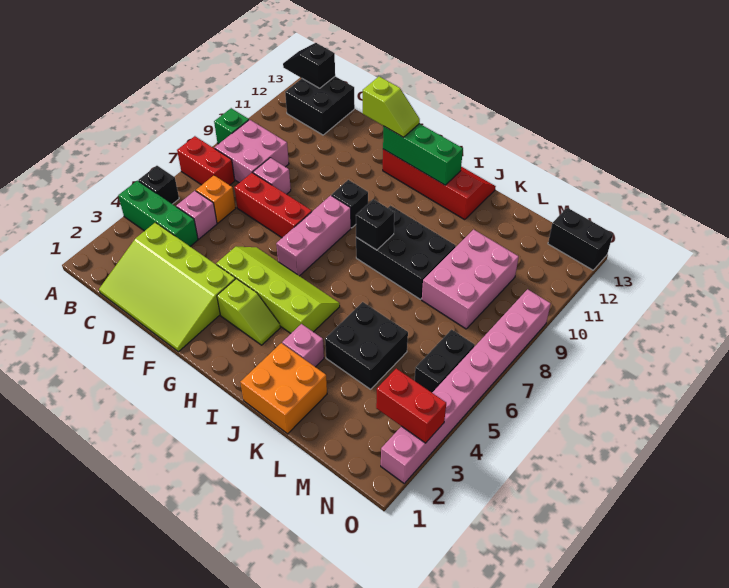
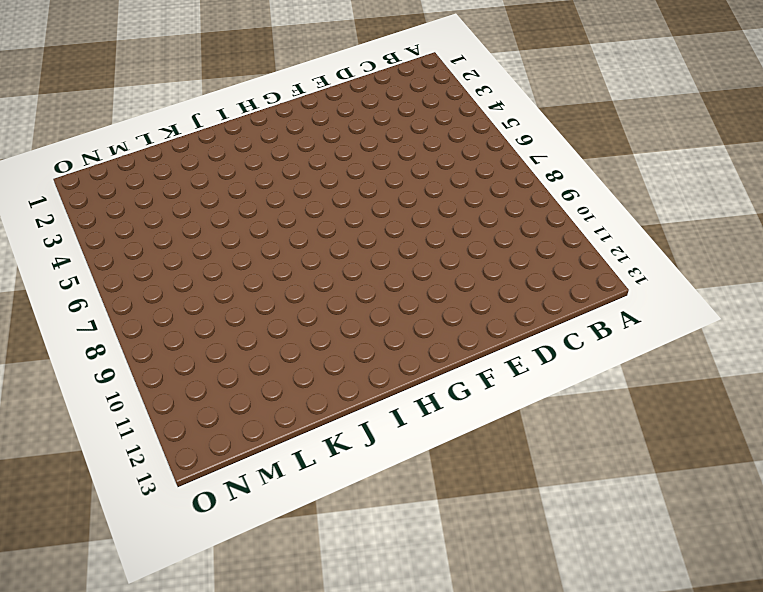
none -> green 1x3 brick [118,181,198,246]
none -> black 1x1 brick [138,166,179,204]
none -> red 1x2 brick [177,136,235,185]

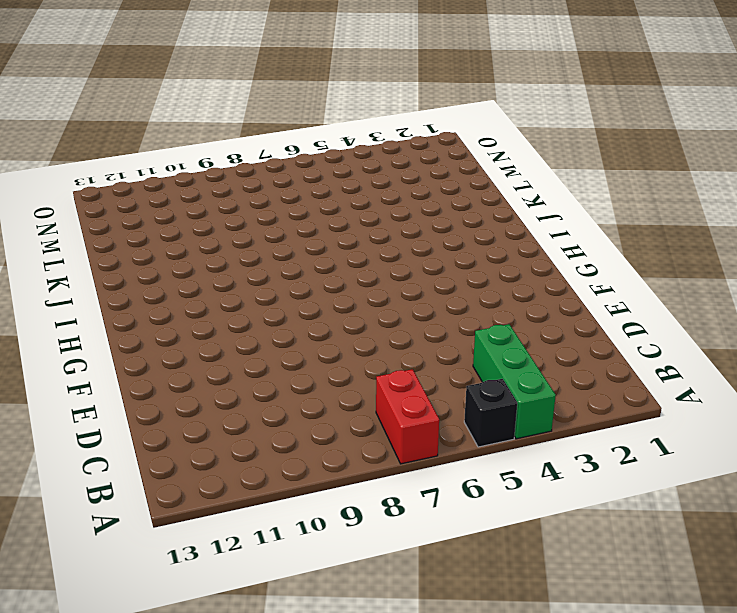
none -> green 1x1 brick [214,108,249,144]
none -> pink 2x2 brick [215,120,289,183]
none -> black 2x2 brick [285,76,355,135]

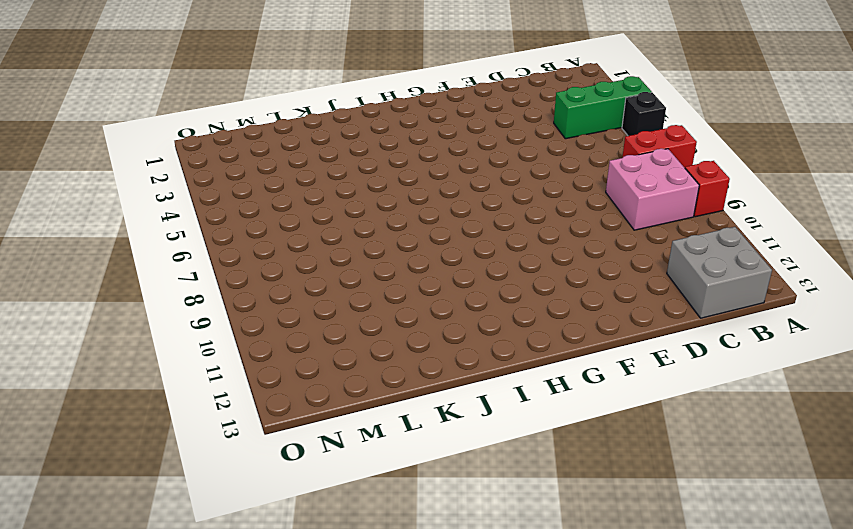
red 1x1 brick [685,161,730,217] -> green 1x1 brick [214,108,249,144]
grey 2x2 brick [667,227,772,318] -> black 2x2 brick [285,76,355,135]
none -> lime 3x4 slope [99,223,235,352]
none -> pink 1x1 brick [176,191,217,239]
none -> orange 1x1 brick [196,175,236,223]

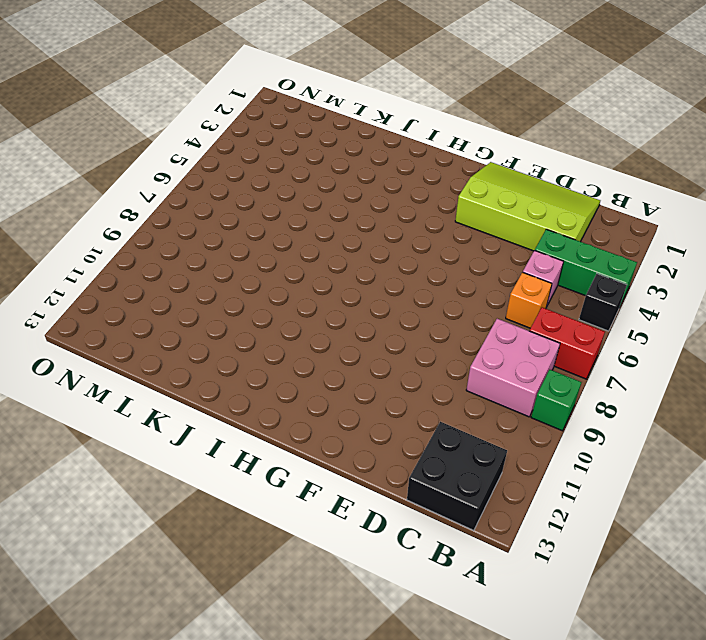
none -> red 1x3 brick [234,173,312,238]
none -> pink 1x1 brick [253,158,291,194]
none -> lime 2x4 slope [216,247,340,333]

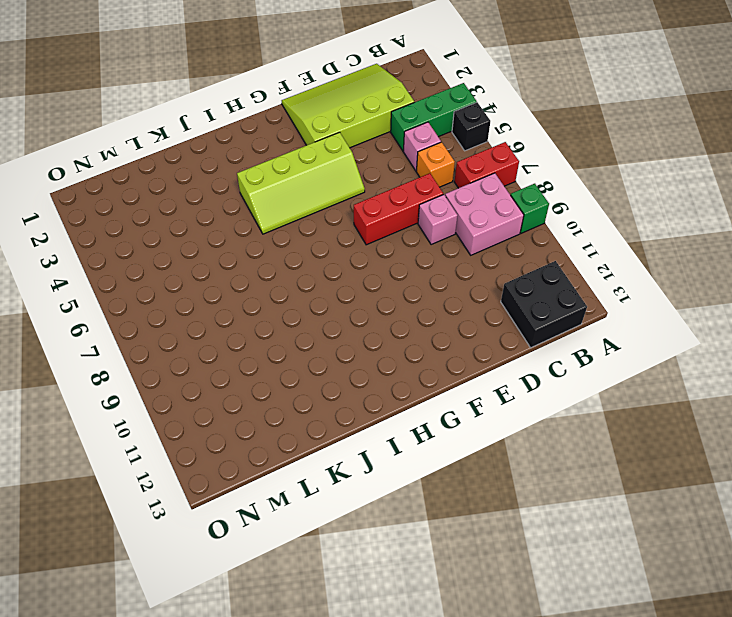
none -> lime 1x2 slope [217,279,280,345]
none -> pink 1x3 brick [276,195,351,276]
none -> black 1x1 brick [332,180,368,228]

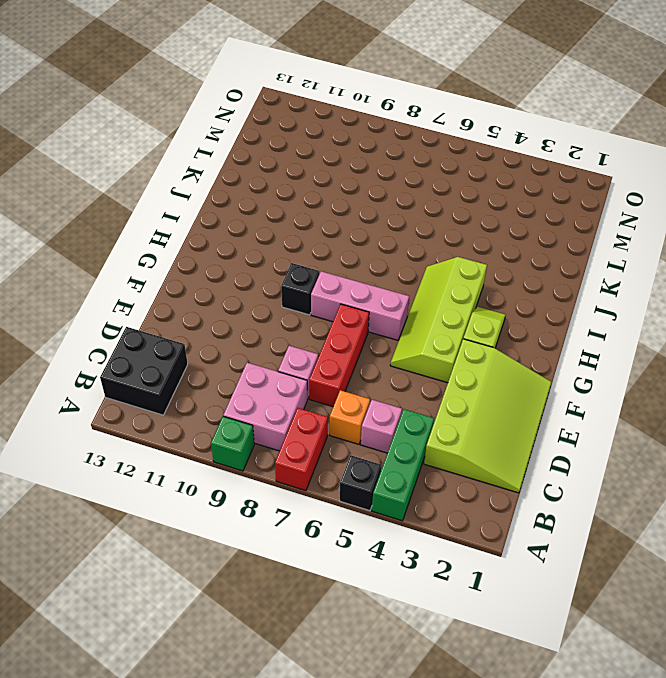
none -> red 2x4 slope [383,149,496,220]
none -> black 2x3 brick [356,206,456,299]
none -> orange 2x2 brick [240,343,327,434]

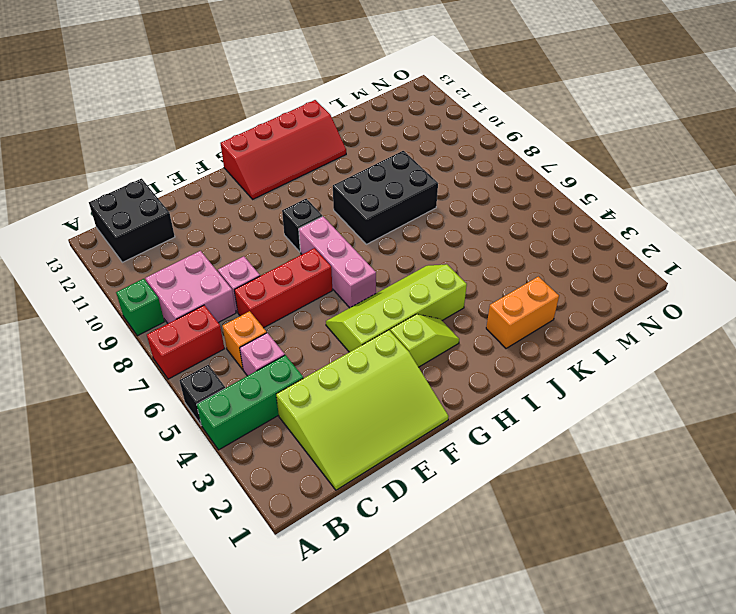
red 2x4 slope [220,100,346,199] -> red 2x4 slope turned to [383,149,496,220]
orange 1x2 brick [486,277,559,348] -> orange 2x2 brick [240,343,327,434]
none -> pink 1x1 brick [282,324,324,367]
none -> black 2x2 brick [325,302,408,389]
none -> pink 2x3 brick [422,229,519,329]

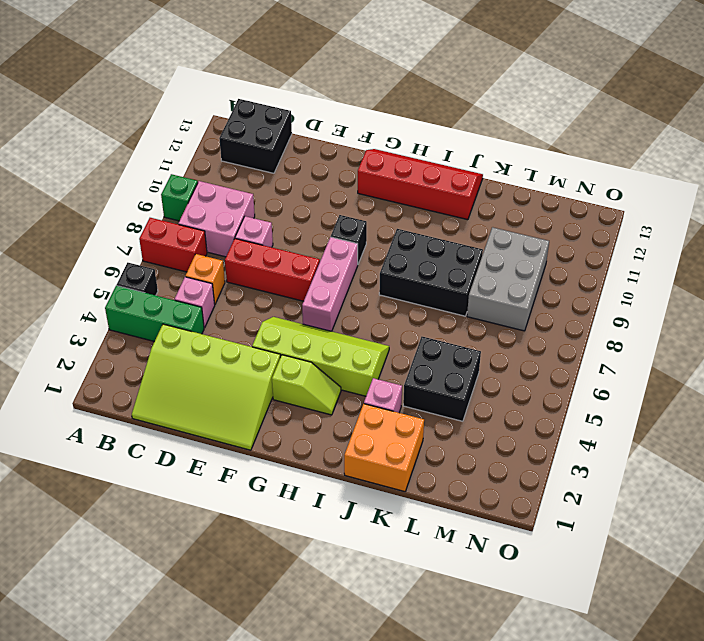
grey 2x3 brick [467,227,549,331] -> pink 2x3 brick [422,229,519,329]
none -> black 1x2 brick [414,330,475,392]
none -> black 1x2 brick [548,208,613,270]
none -> pink 1x8 brick [381,289,551,483]

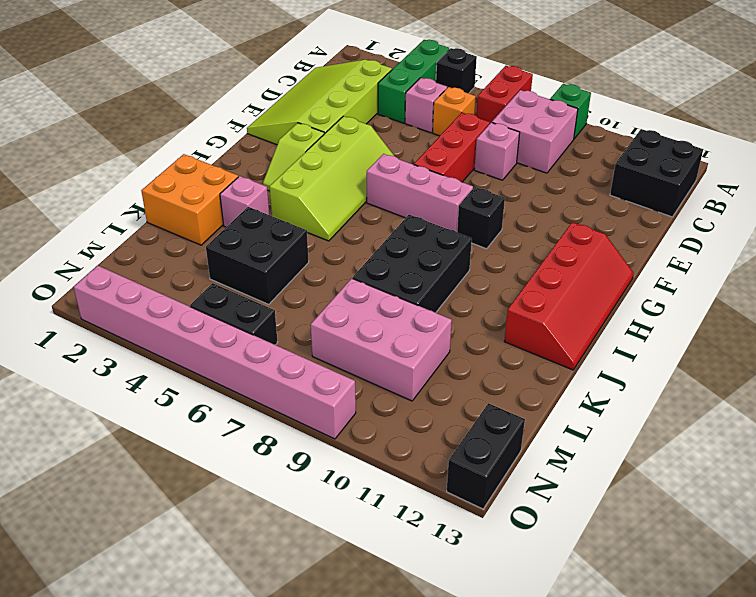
none -> black 1x2 slope [283,43,335,88]
none -> green 1x3 brick [383,124,463,185]
none -> black 1x1 brick [356,199,395,250]

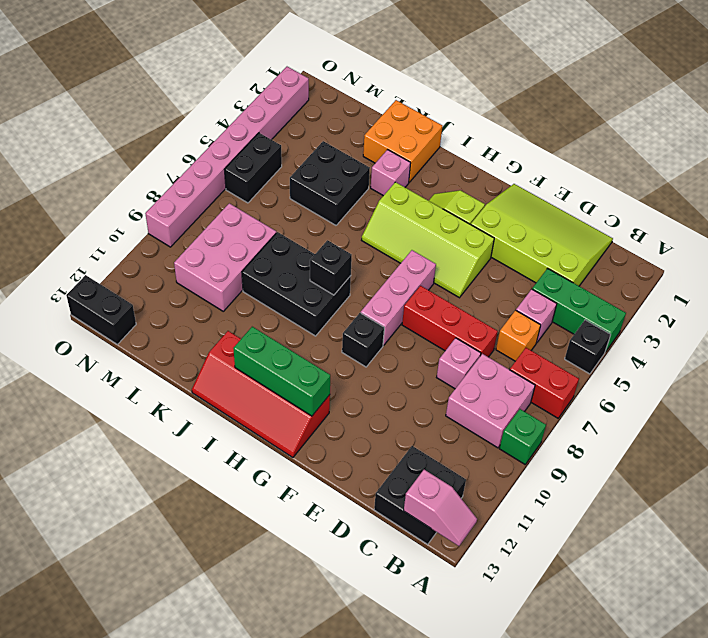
pink 1x2 slope [404,470,477,546] -> black 1x2 slope [283,43,335,88]
none -> red 1x2 brick [376,369,446,443]
none -> lime 1x2 slope [363,77,420,137]

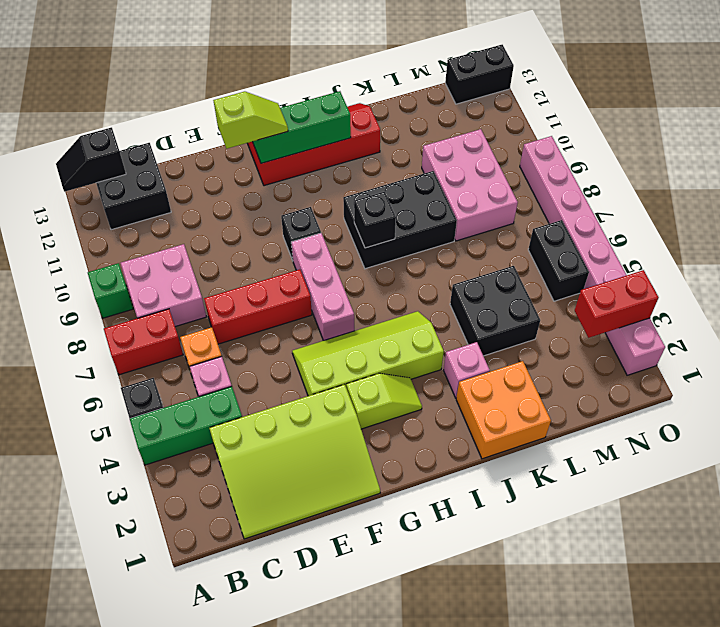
none -> pink 1x1 brick [253,158,291,194]

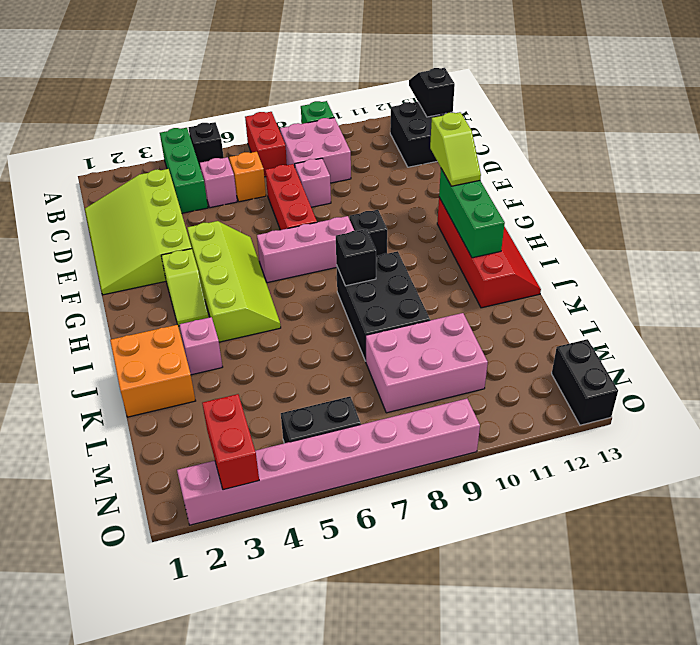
none -> black 2x2 brick [325,302,408,389]

